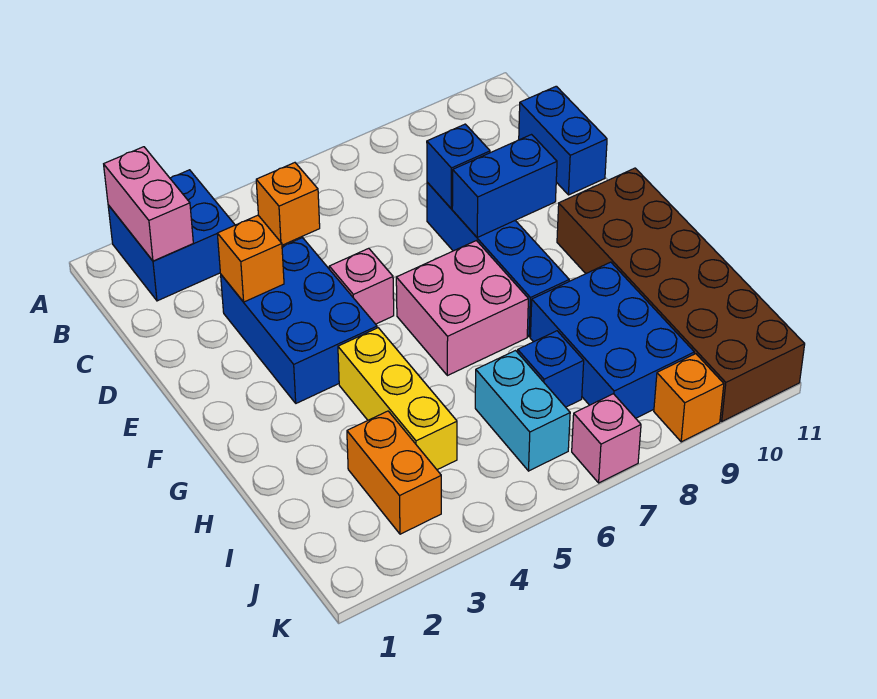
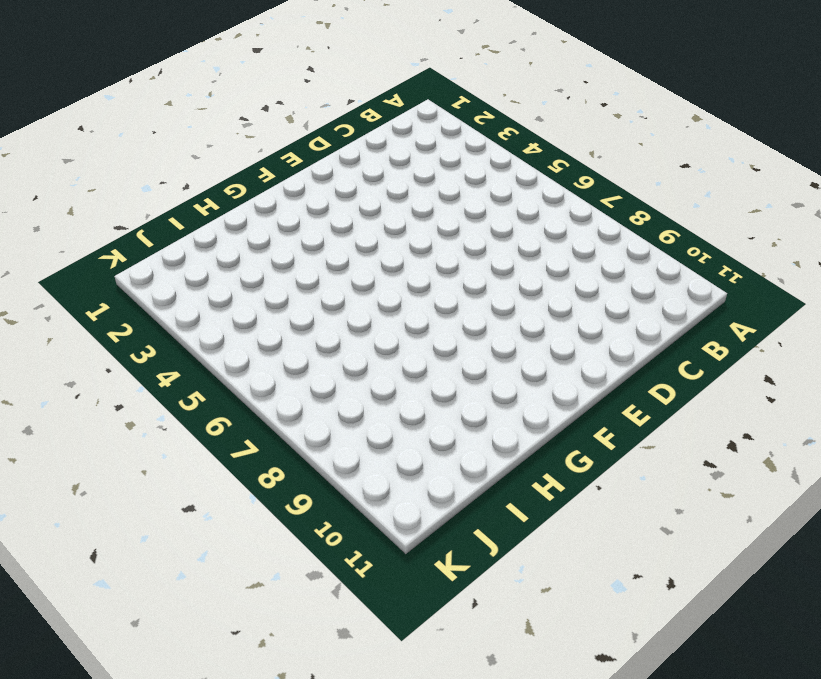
none -> blue 2x2 brick [108,170,235,301]
none -> orange 1x1 brick [256,163,320,245]
none -> blue 1x2 brick [519,86,607,195]

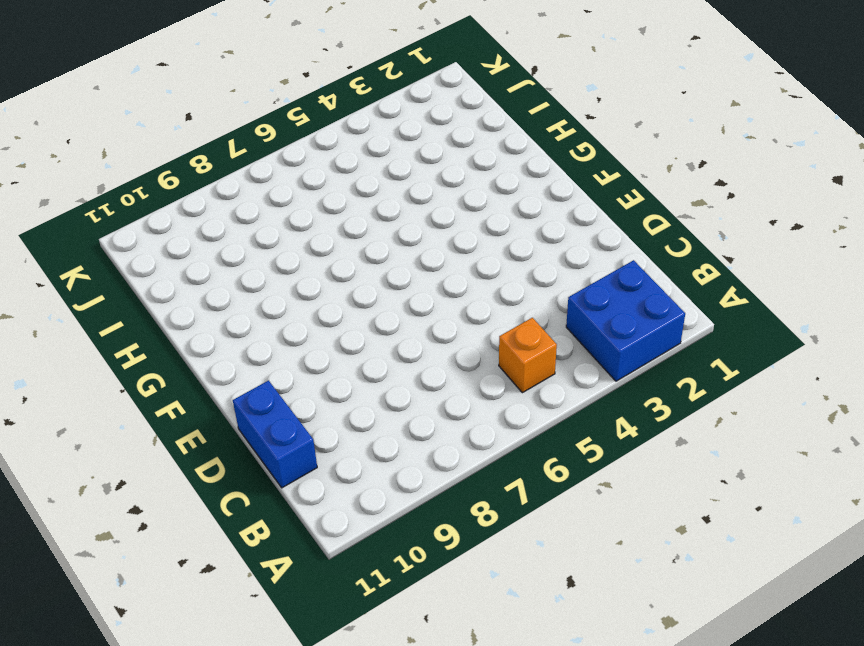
none -> blue 2x3 brick [221,238,377,403]
none -> blue 1x4 brick [427,182,569,337]
none -> pink 1x1 brick [329,248,394,324]

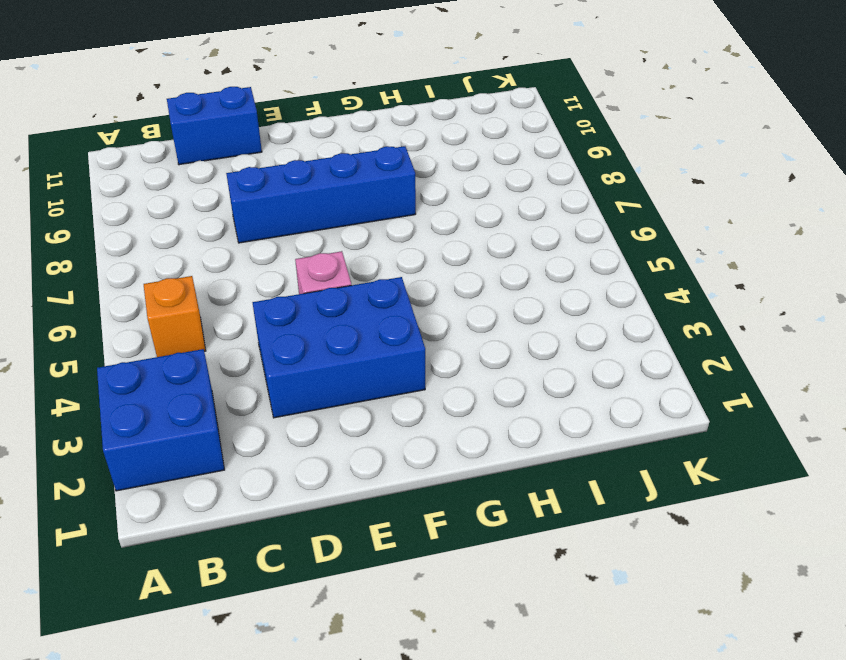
none -> pink 2x2 brick [396,241,528,376]
none -> brown 2x6 brick [557,168,805,421]
none -> yellow 1x3 brick [338,328,457,470]

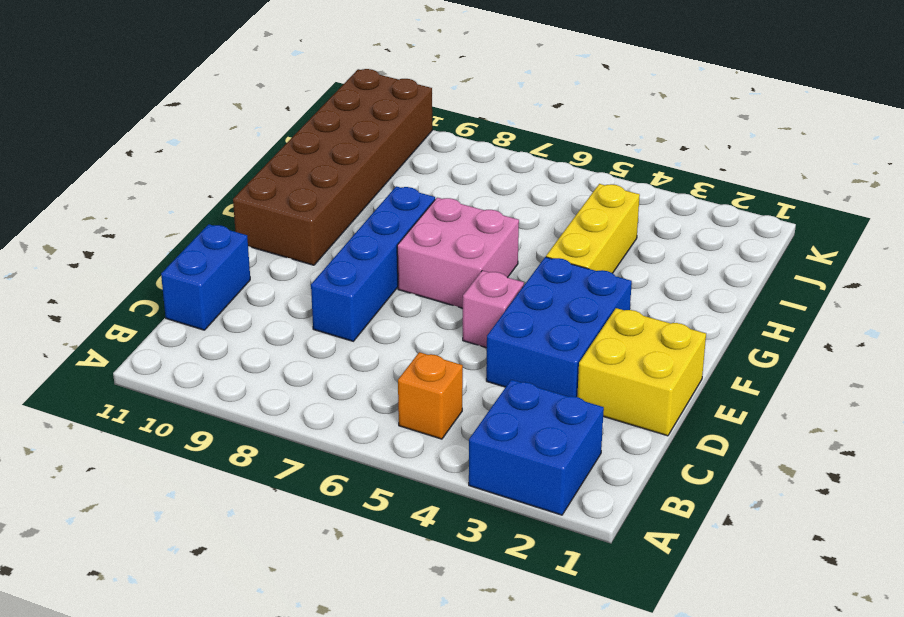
yellow 2x2 brick [577,308,706,436] -> none
none -> blue 2x3 brick [530,262,694,418]
none -> orange 1x2 brick [347,411,441,534]
none -> cyan 1x2 brick [475,351,570,471]

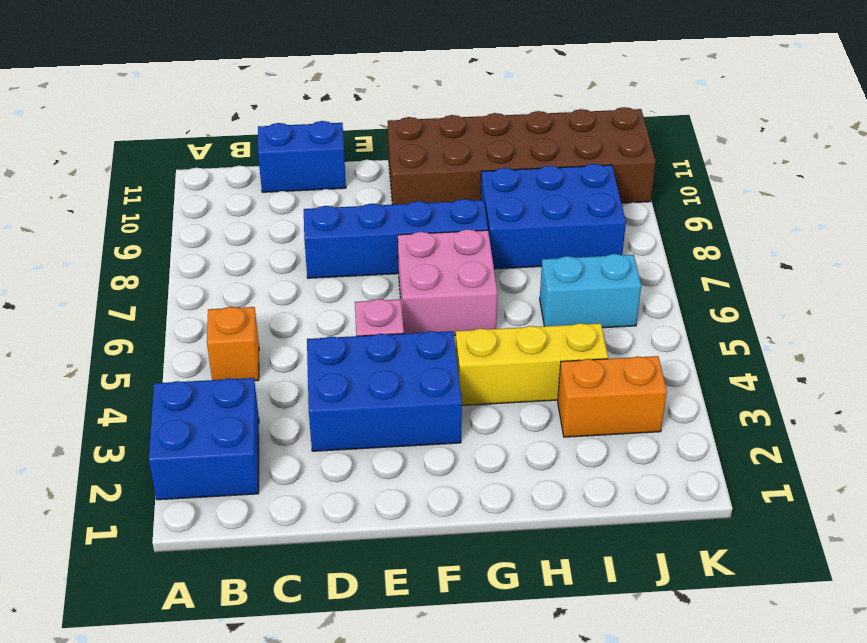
none -> blue 1x1 brick [518,331,584,407]
none -> pink 1x1 brick [572,394,641,483]
none -> orange 1x1 brick [654,354,724,442]

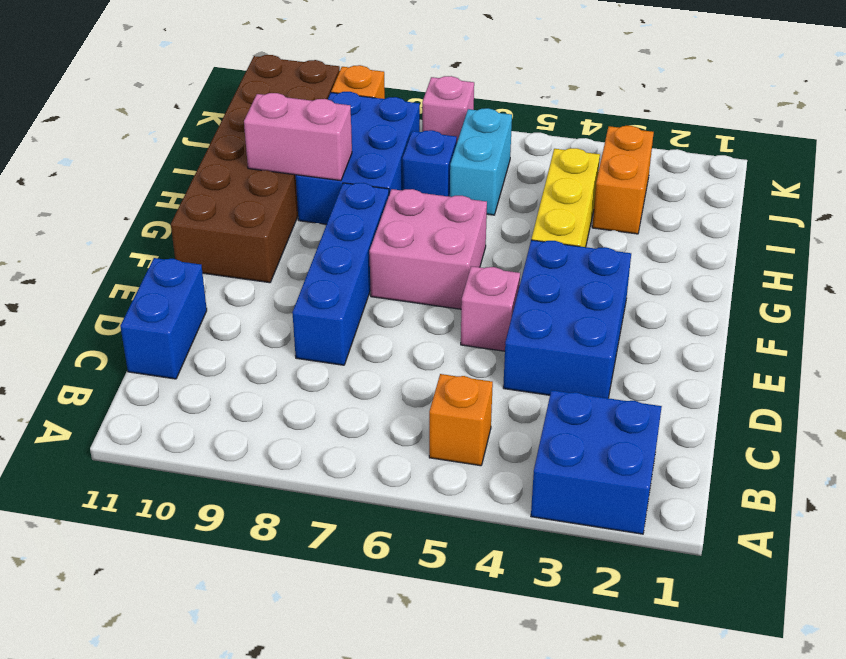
pink 1x2 brick [244,93,352,181] -> pink 1x2 brick turned to [104,147,193,261]
none -> orange 1x1 brick [217,215,284,302]
none -> blue 1x1 brick [427,124,490,208]
none -> blue 1x2 brick [452,135,557,237]

